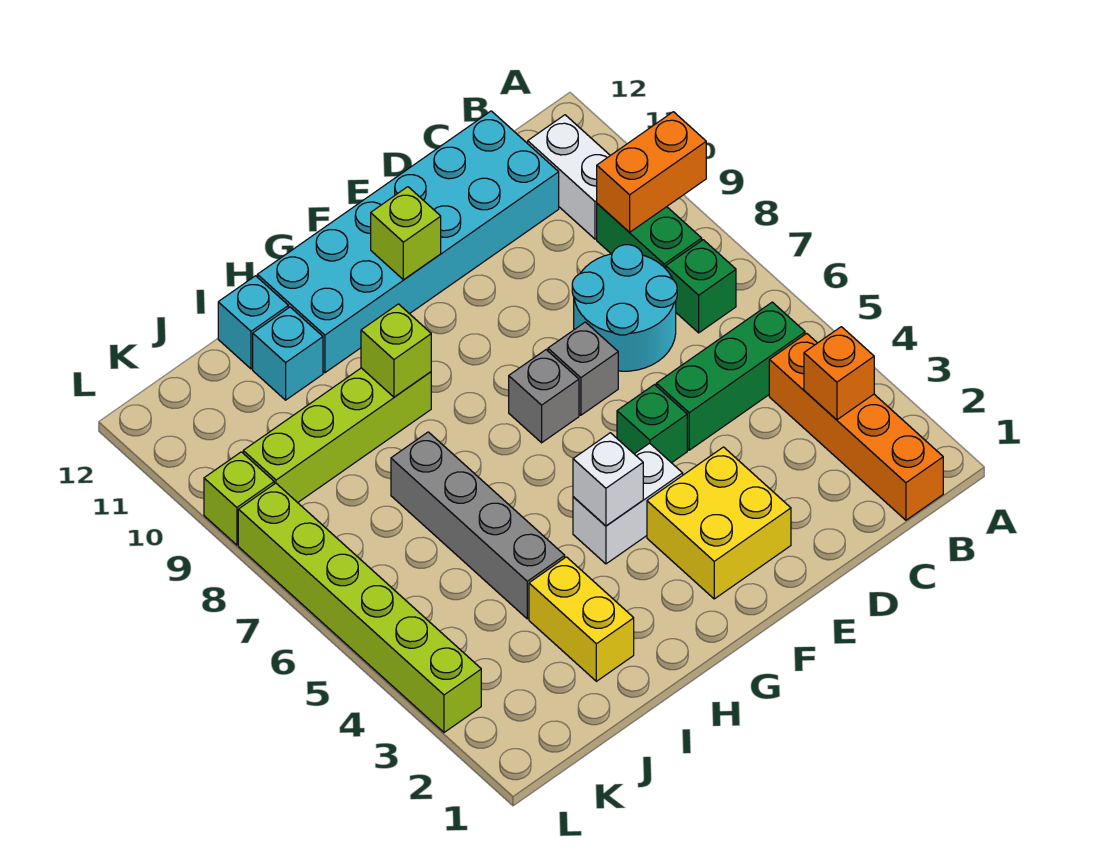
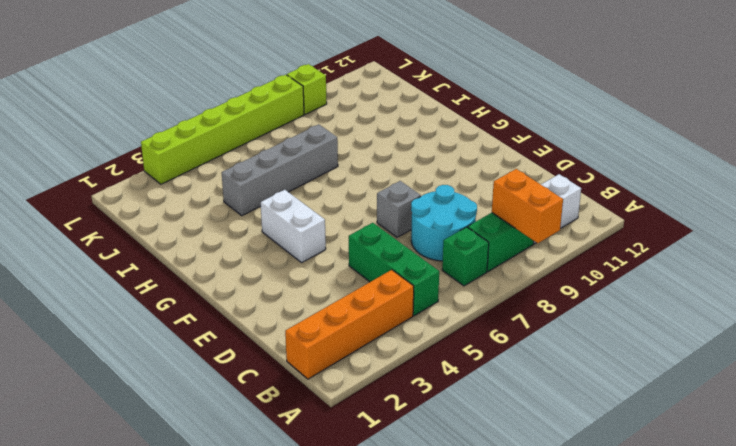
none -> cyan 2x6 brick [257,111,559,373]
none -> yellow 2x2 brick [647,447,791,599]
none -> green 1x1 brick [617,385,687,463]

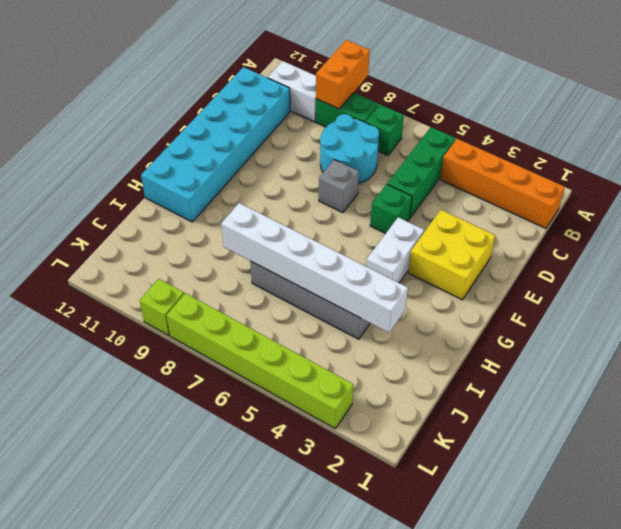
white 1x6 brick [221,203,408,333] -> none
none -> grey 1x1 brick [509,350,579,443]
none -> lime 1x4 brick [243,368,431,503]
none -> yellow 1x2 brick [529,557,634,681]

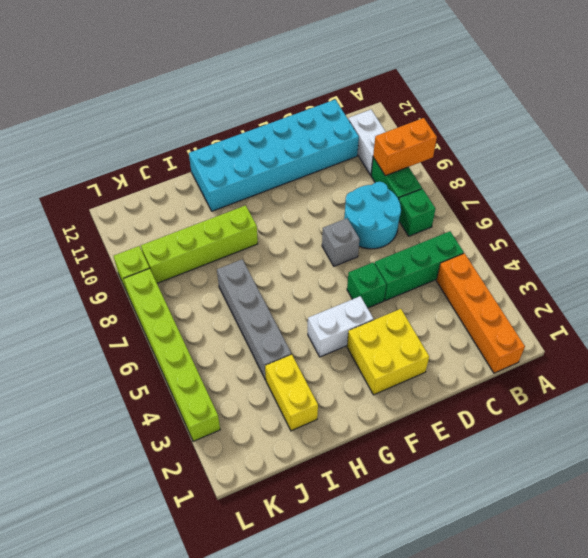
none -> grey 1x1 brick [509,350,579,443]
none -> cyan 1x1 brick [253,307,323,400]
none -> cyan 1x1 brick [218,276,288,369]

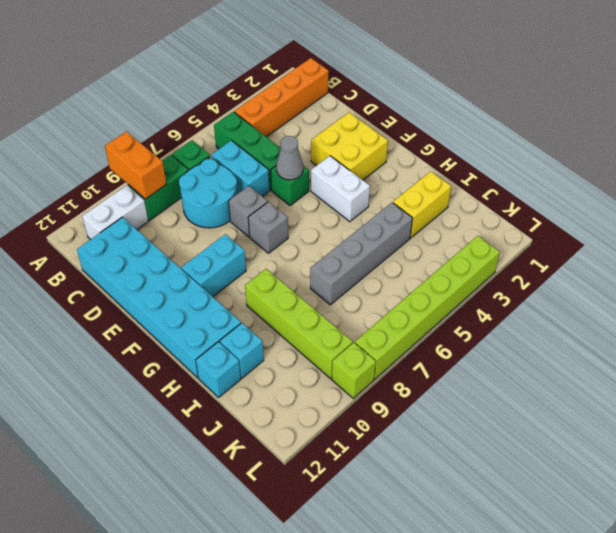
cyan 1x2 brick [212,140,270,197] -> none
grey 1x1 cone [276,136,303,180] -> none
cyan 1x2 brick [181,234,246,297] -> none
none -> orange 1x1 brick [804,327,874,420]
none -> lime 1x1 brick [371,187,441,280]
none -> white 1x1 brick [573,433,643,526]

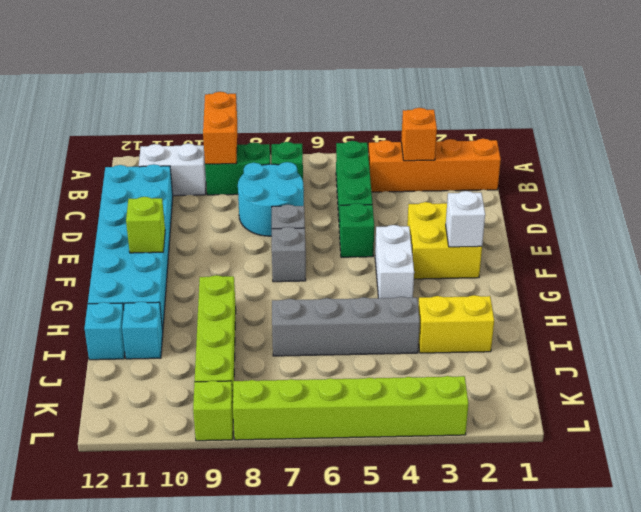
white 1x1 brick [446,191,485,247] -> white 1x1 brick moved to [573,433,643,526]
none -> lime 1x1 brick [361,304,431,397]

